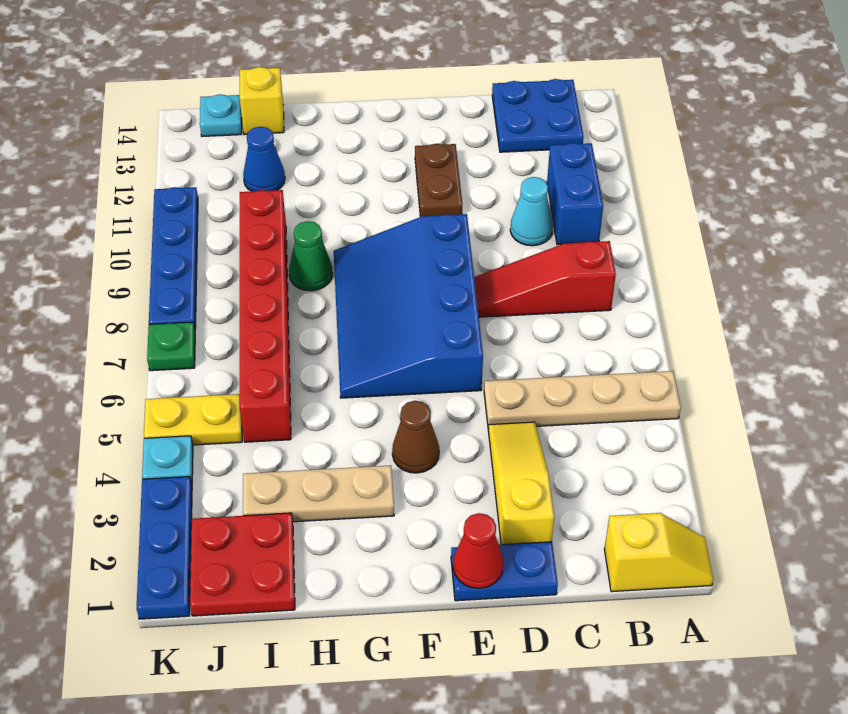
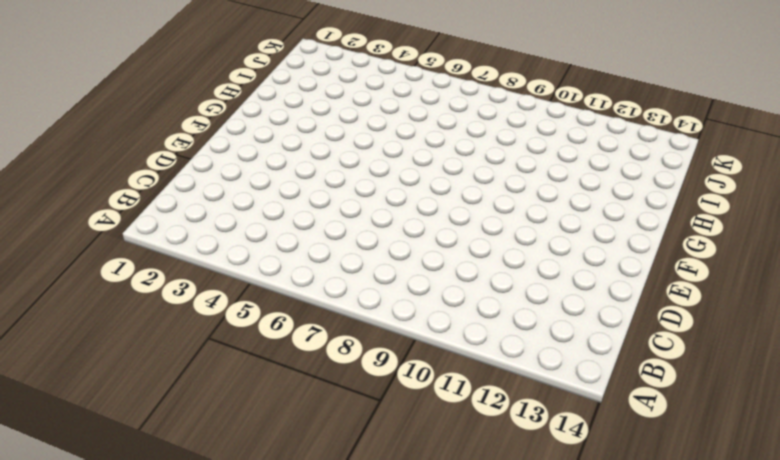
none -> yellow 1x2 slope [604,513,713,592]
none -> tan 1x4 plate [484,371,681,428]
none -> red 1x3 slope [474,241,616,317]

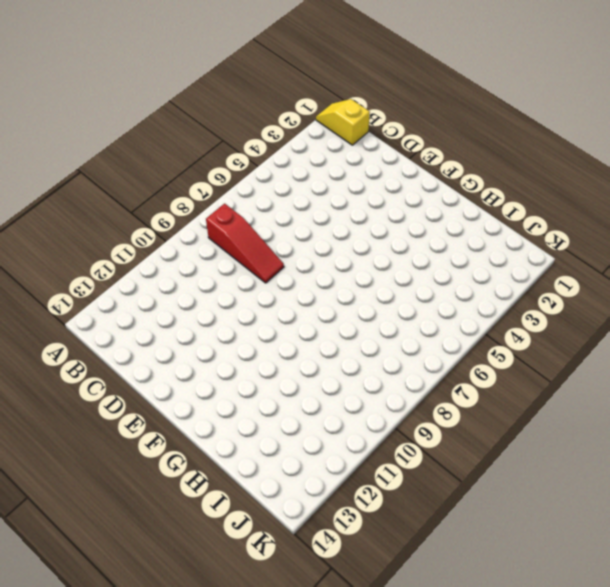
none -> tan 1x4 plate [484,371,681,428]
none -> blue 1x2 brick [547,143,603,245]
none -> blue 2x2 plate [492,79,584,152]

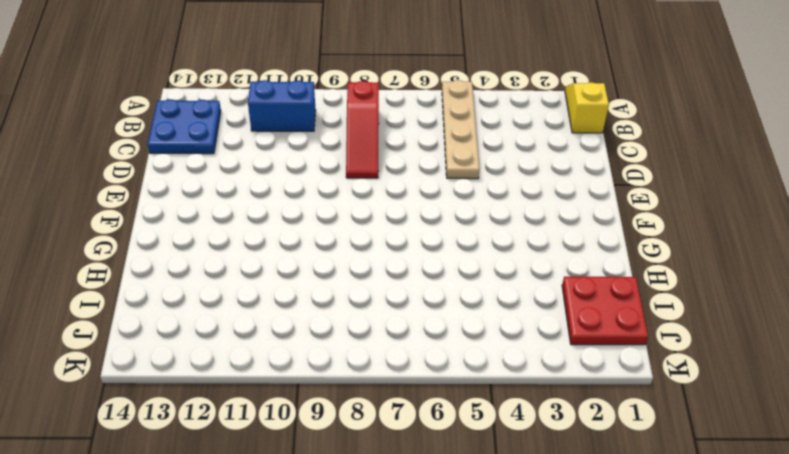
none -> cyan 1x1 cone [510,177,553,246]
none -> blue 1x2 plate [451,542,558,601]
none -> yellow 1x3 slope [488,422,554,545]

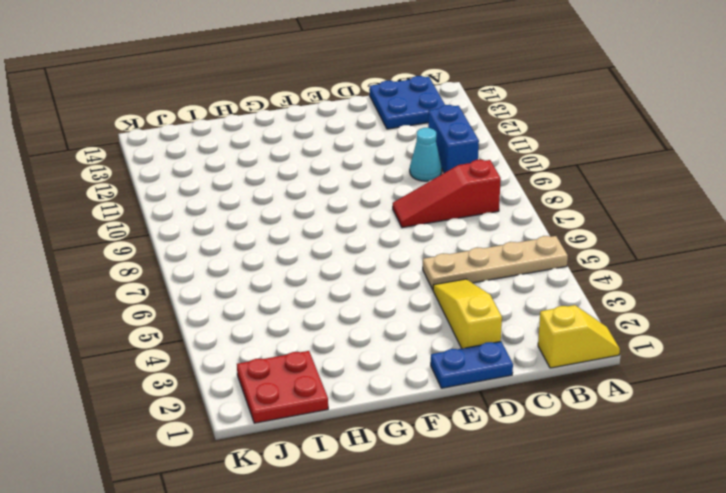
none -> blue 3x4 slope [334,214,483,398]
none -> brown 1x2 plate [415,144,462,217]
none -> brown 1x1 cone [392,401,439,473]

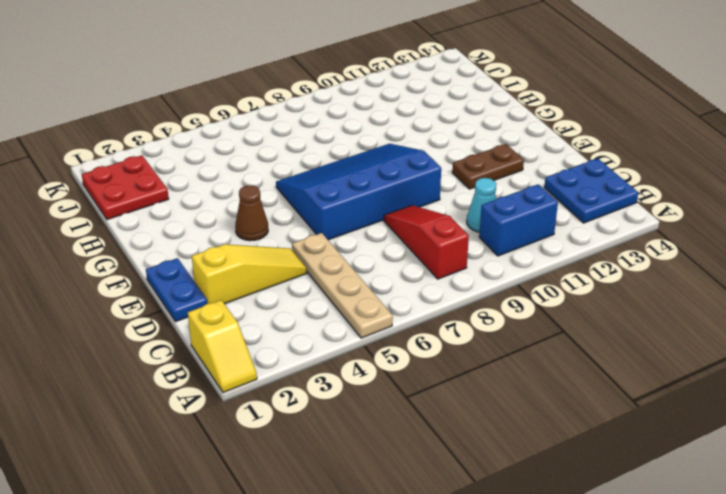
none -> tan 1x3 plate [243,465,394,522]
none -> green 1x1 cone [289,221,333,291]
none -> red 1x6 brick [240,190,291,442]

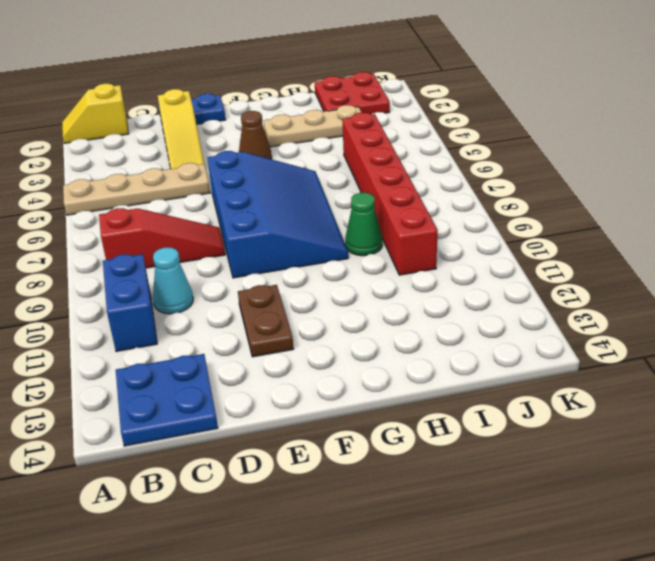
none -> blue 1x1 cone [243,127,285,191]
none -> yellow 1x1 brick [240,67,284,135]
none -> yellow 1x2 plate [144,394,242,445]

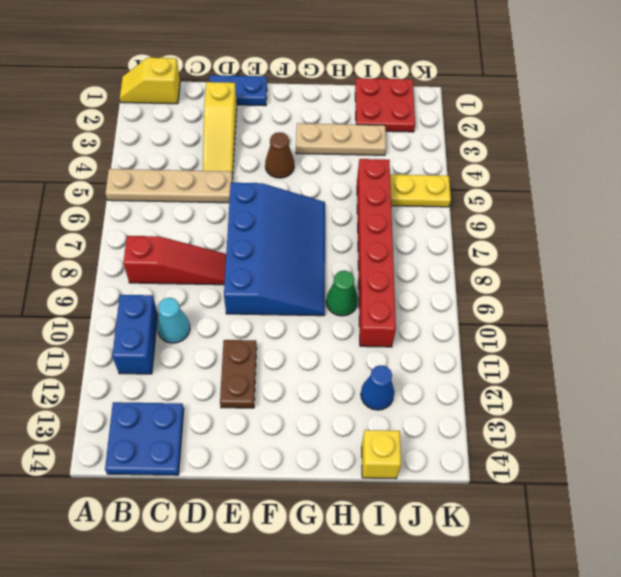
none -> cyan 1x1 plate [200,94,242,136]
none -> blue 1x3 plate [137,477,192,619]
none -> cyan 1x1 plate [142,436,193,484]

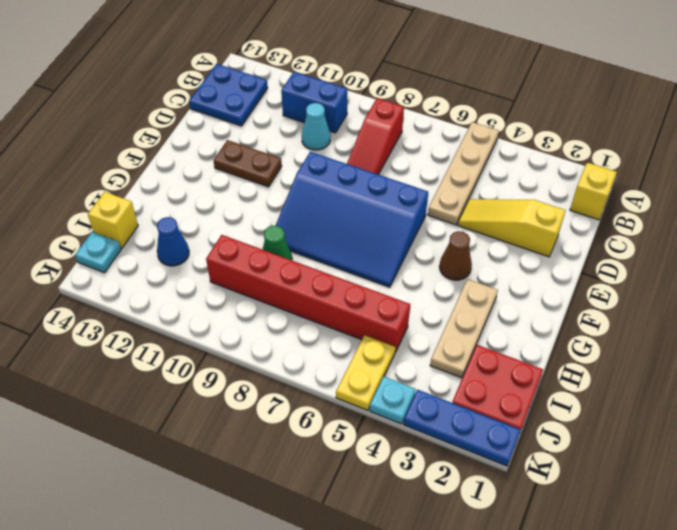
none -> blue 1x2 plate [451,542,558,601]
none -> green 1x1 plate [147,322,195,371]
none -> blue 1x4 plate [149,187,198,328]

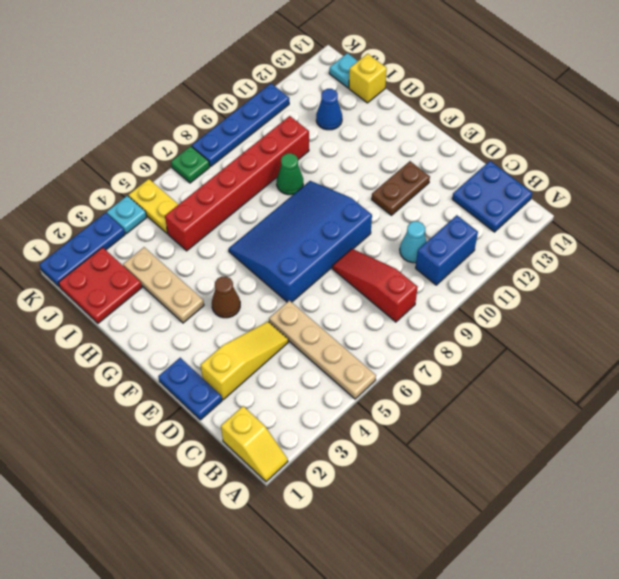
none -> red 1x1 cone [453,513,503,588]

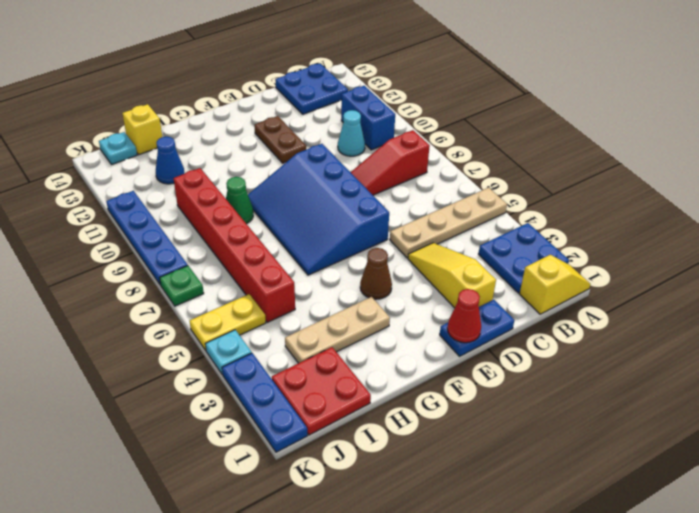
blue 2x2 plate [479,223,569,293] -> none

